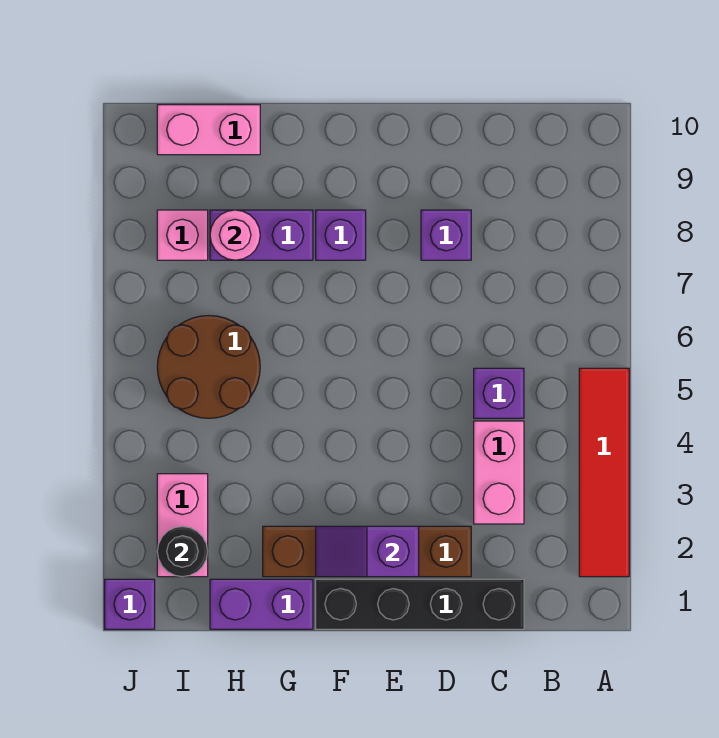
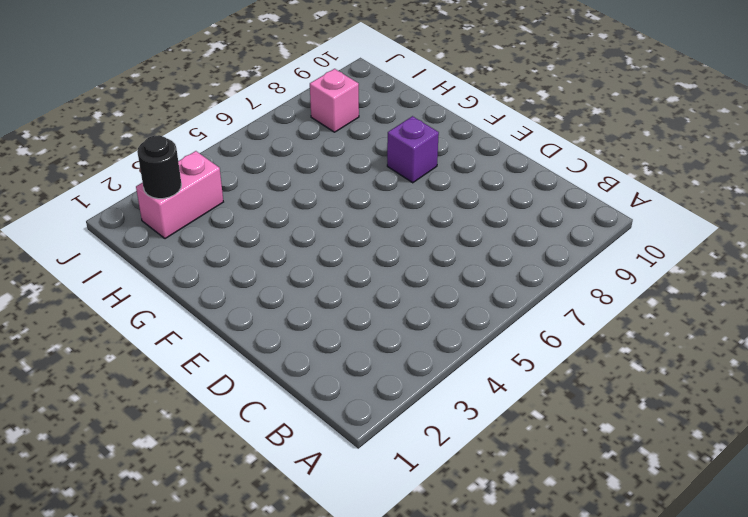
none -> red 1x4 tile [579,368,629,577]
none -> black 1x4 brick [316,579,524,629]
none -> pink 1x2 brick [474,421,524,524]

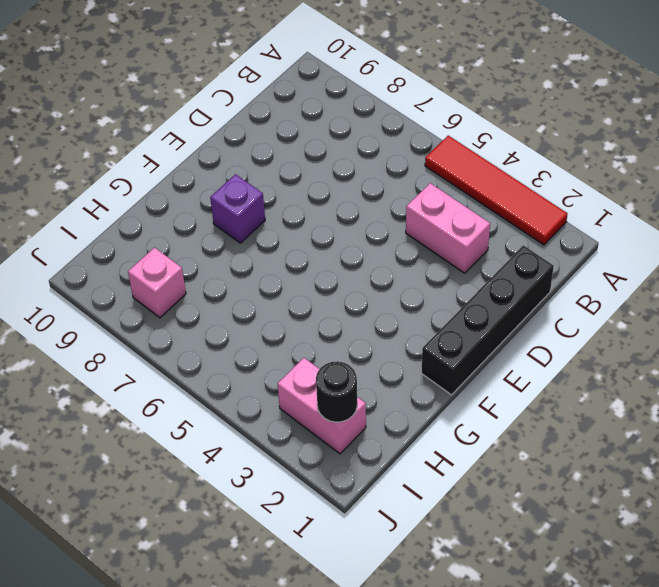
none -> purple 1x1 brick [474,368,524,418]
none -> brown 1x4 brick [263,526,471,577]
none -> purple 1x1 brick [421,210,471,260]

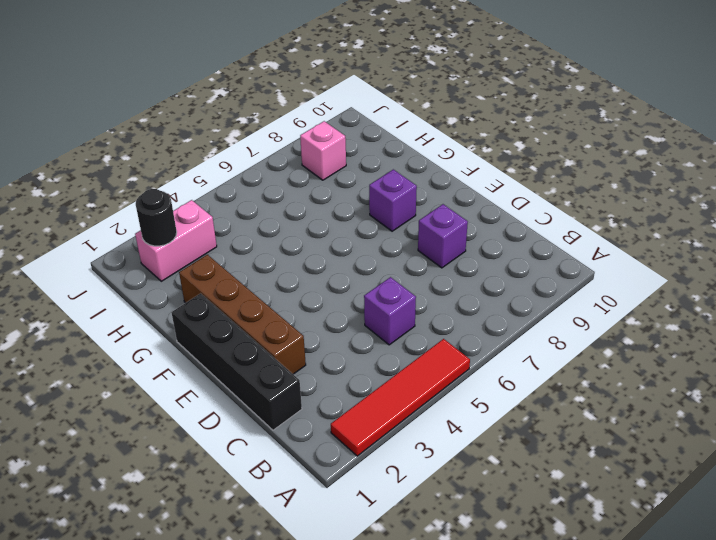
none -> pink 1x2 brick [474,421,524,524]
none -> purple 1x2 brick [210,579,313,629]
none -> purple 1x2 brick [210,210,313,260]

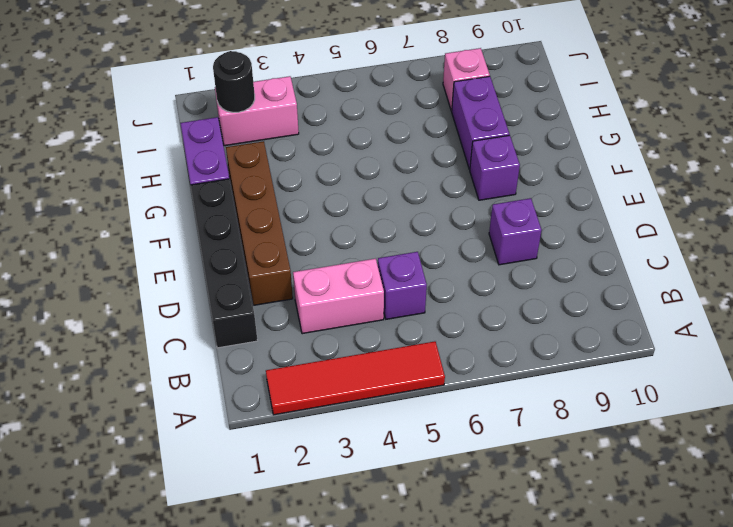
none -> brown 2x2 round brick [157,316,260,418]
none -> pink 1x2 brick [157,105,260,155]
none -> purple 1x1 brick [105,579,155,629]

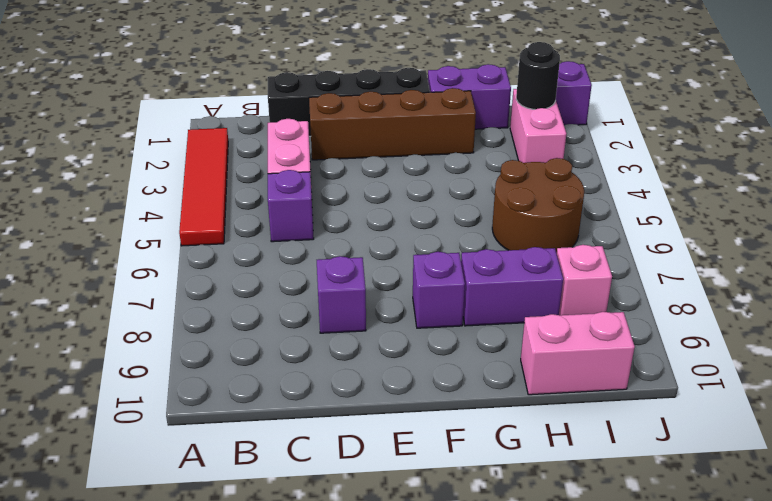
none -> purple 1x2 slope [316,526,419,577]
none -> pink 1x1 round brick [210,210,260,260]

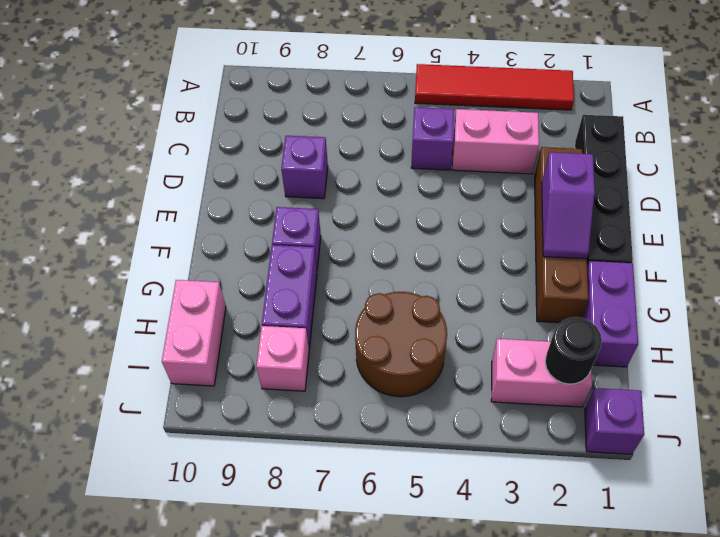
none -> pink 1x1 round brick [210,210,260,260]

